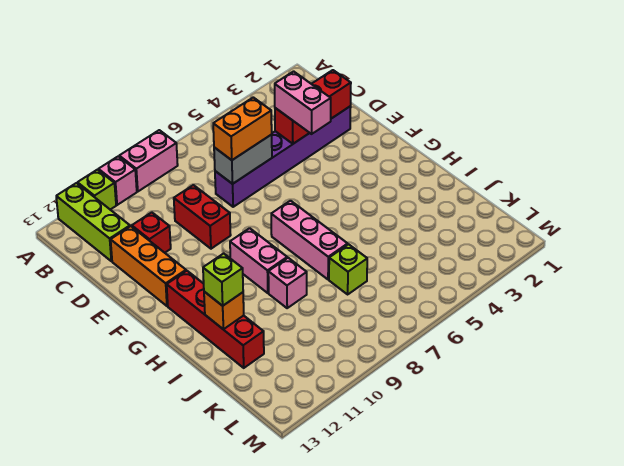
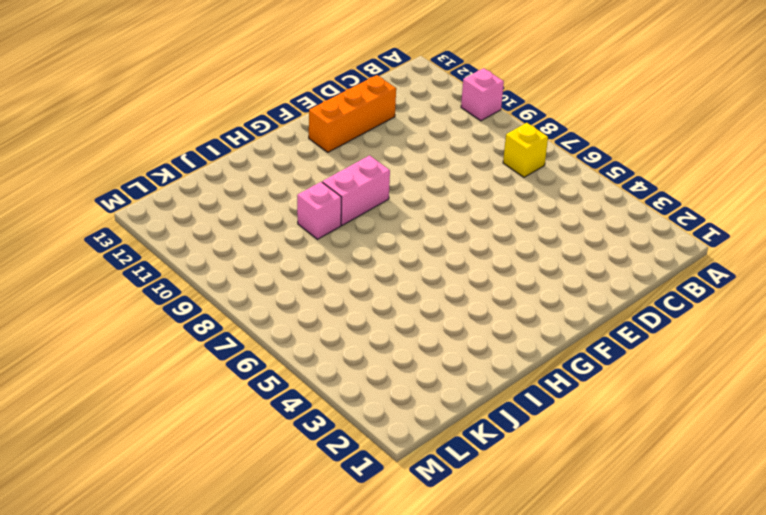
yellow 1x1 brick [503,123,548,177] -> none
none -> pink 1x2 brick [119,130,178,191]
none -> lime 1x1 brick [77,170,116,210]
none -> lime 1x3 brick [56,183,130,261]

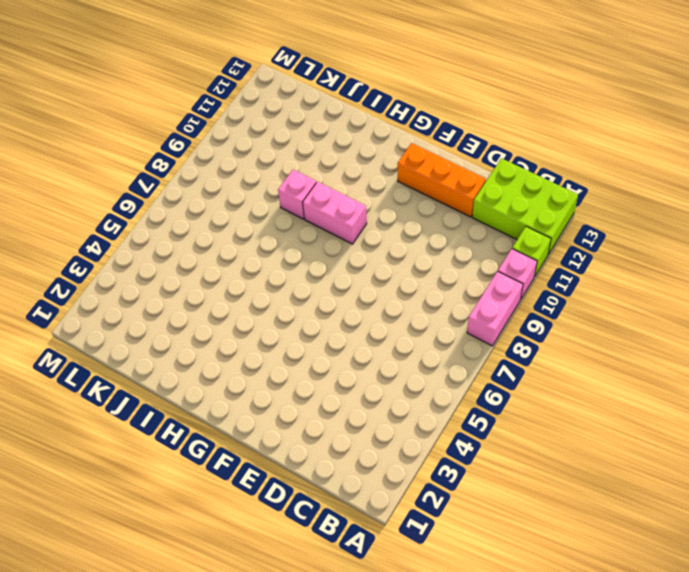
lime 2x3 brick [472,158,578,255] -> lime 1x3 brick [56,183,130,261]
none -> purple 1x6 brick [215,106,351,207]
none -> red 1x2 brick [174,185,231,249]
none -> red 1x1 brick [132,212,171,253]

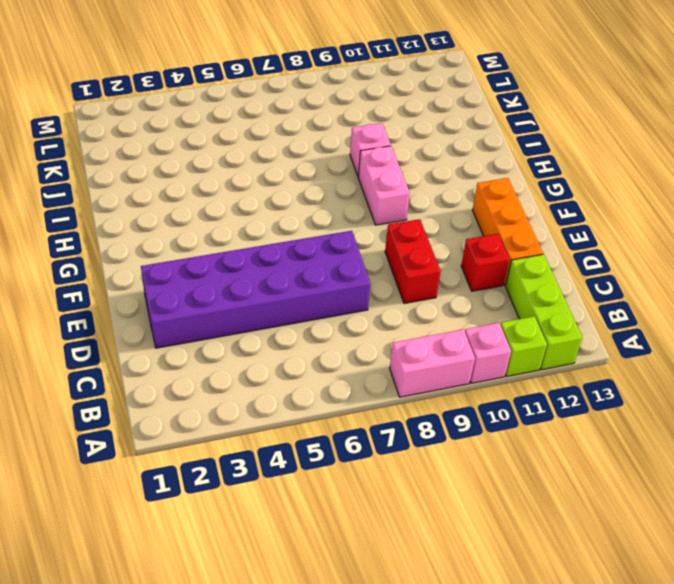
purple 2x6 brick [141,231,370,348] -> purple 1x6 brick [215,106,351,207]
none -> pink 1x3 brick [271,201,348,280]
none -> red 1x4 brick [167,271,264,368]
none -> lime 1x1 brick [329,244,367,294]

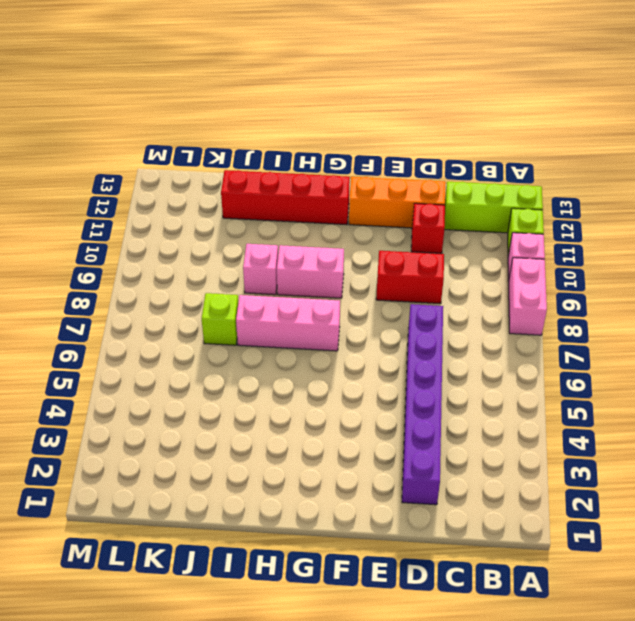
none -> red 1x3 brick [275,70,351,144]
none -> grey 1x2 brick [214,135,272,184]
none -> orange 1x1 brick [204,292,244,329]

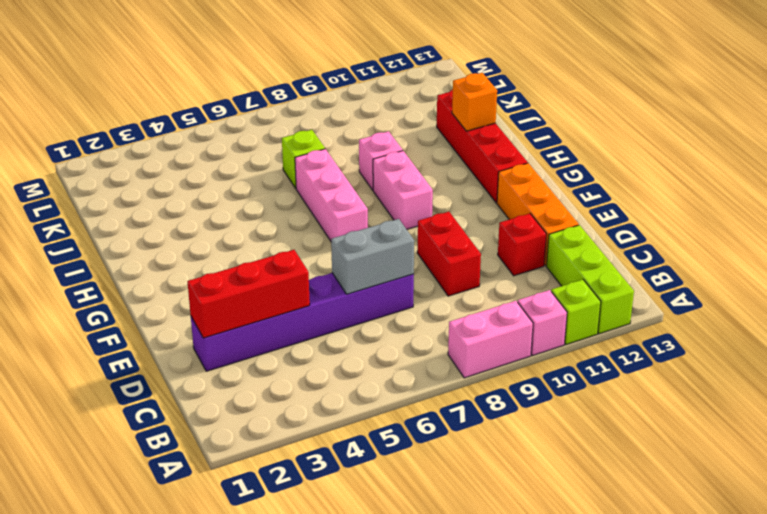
none -> pink 1x2 brick [275,71,331,134]
none -> orange 1x2 brick [213,97,272,160]
none -> lime 1x1 brick [203,253,243,306]

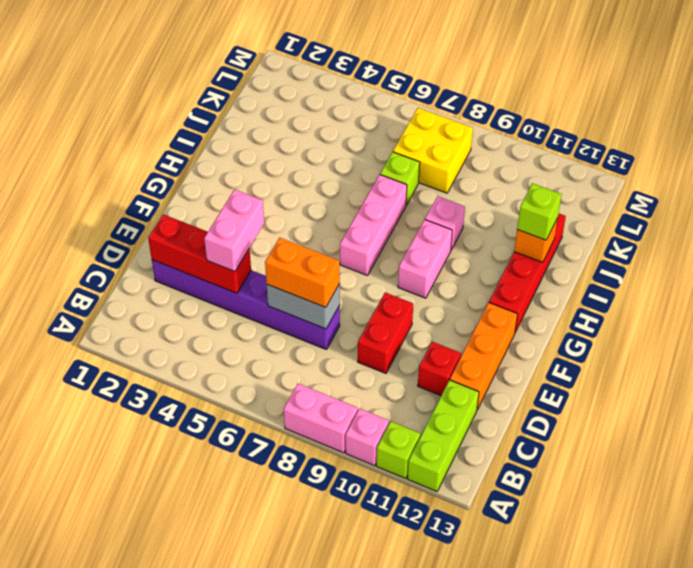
yellow 2x2 brick [393,108,473,193] -> none

